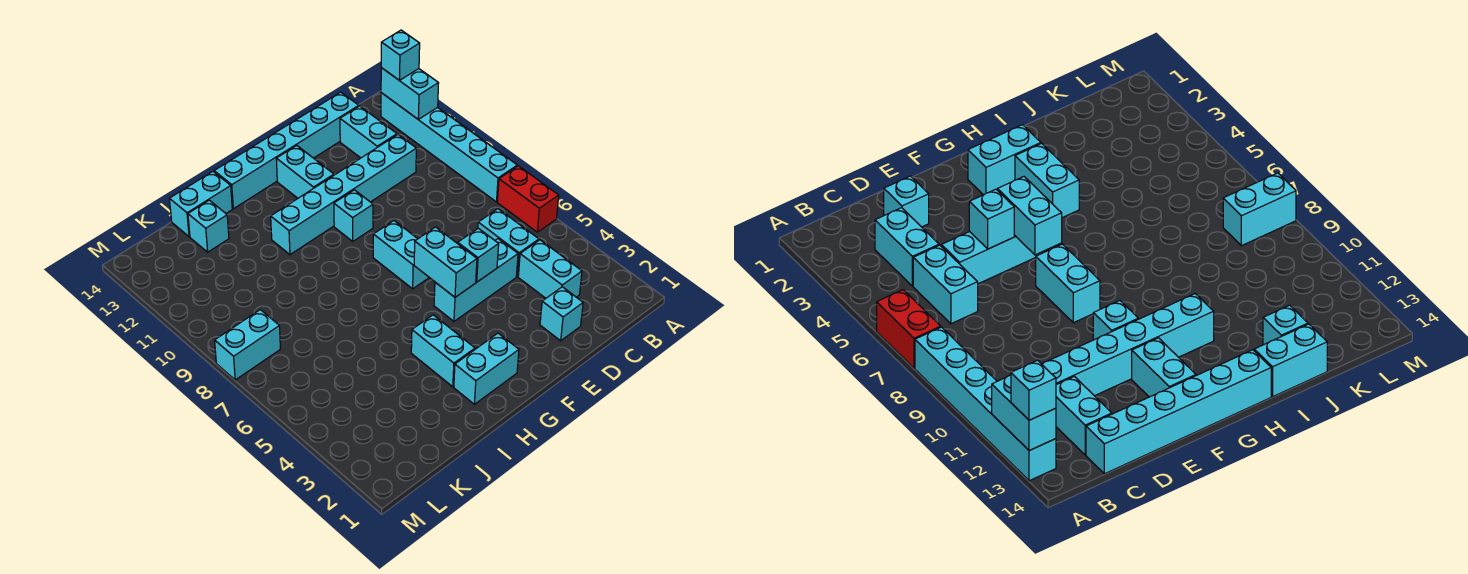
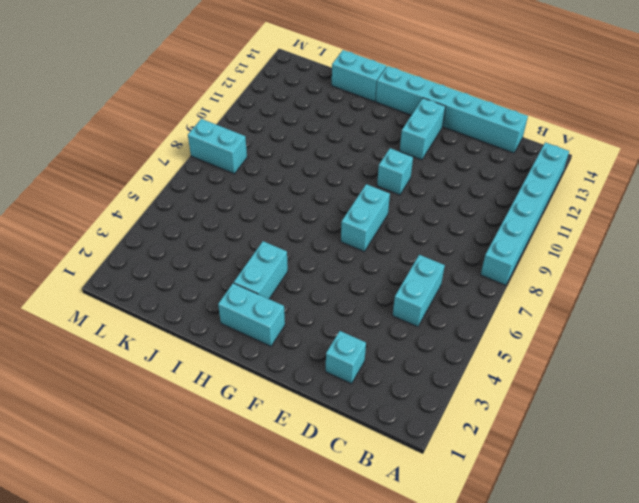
none -> red 1x2 brick [497,166,559,232]
none -> cyan 1x2 brick [518,240,582,298]
none -> cyan 1x6 brick [271,134,416,255]

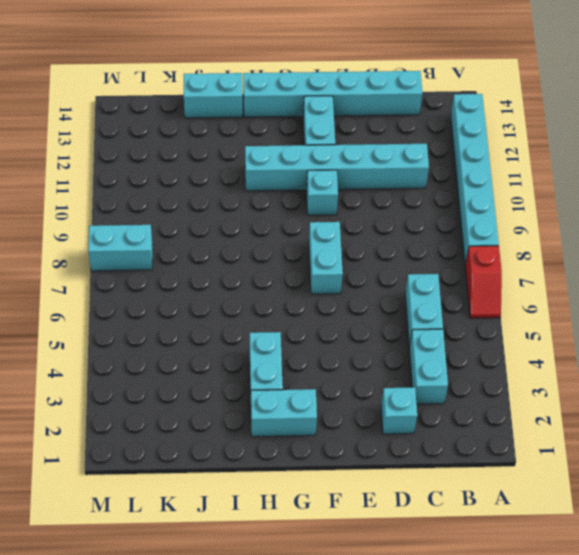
red 1x2 slope [465,246,502,319] -> red 1x2 brick [497,166,559,232]
none -> cyan 1x2 brick [340,106,397,158]
none -> cyan 1x3 brick [434,239,518,321]
none -> cyan 1x1 brick [188,200,229,252]

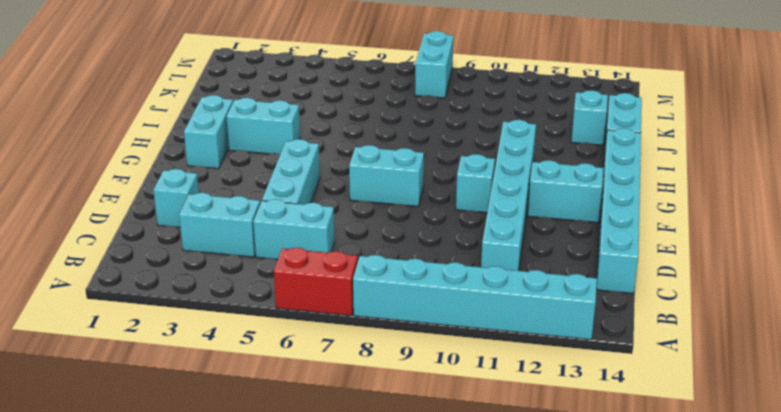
none -> cyan 1x2 brick [340,106,397,158]
none -> cyan 1x2 brick [381,68,439,119]
none -> cyan 1x1 brick [458,228,499,282]

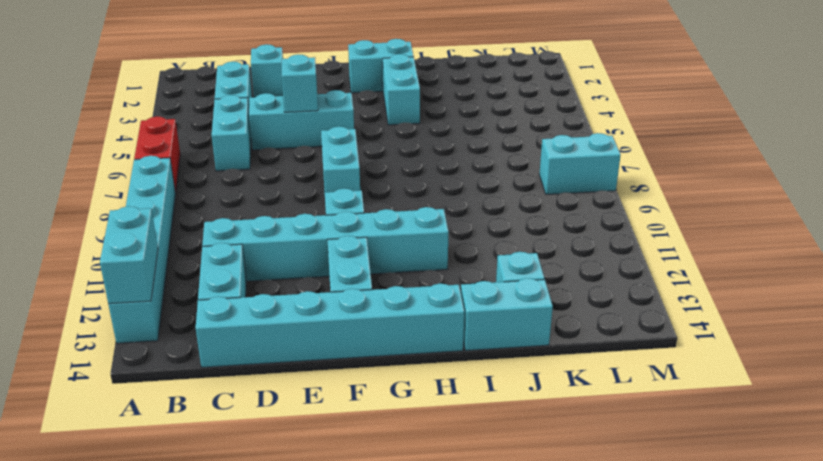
none -> cyan 1x2 brick [414,227,477,297]
none -> cyan 1x1 brick [381,30,420,81]

